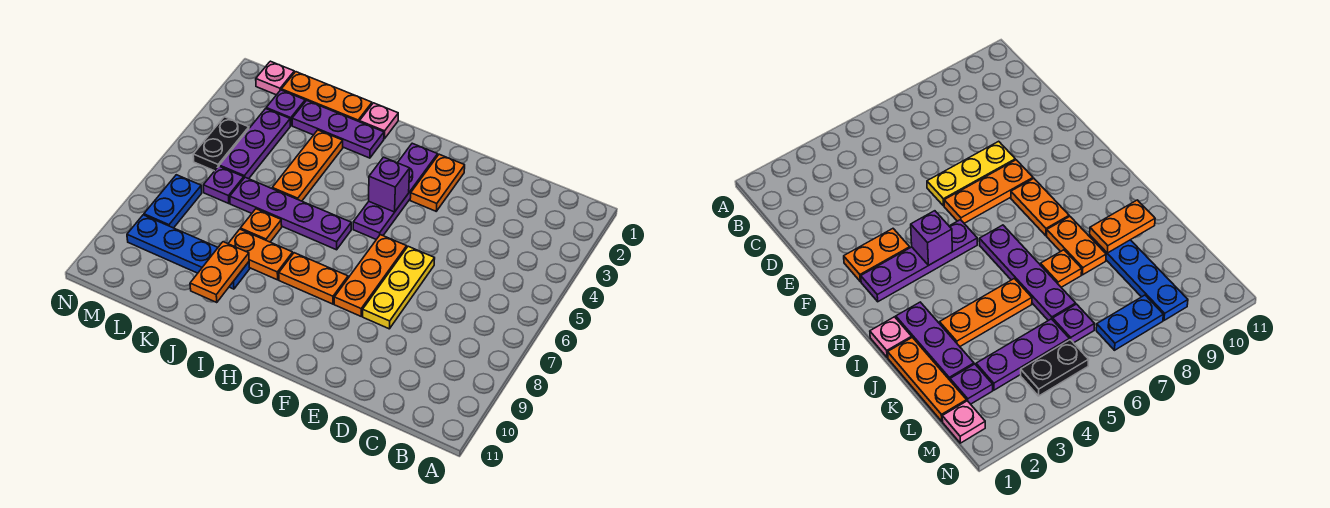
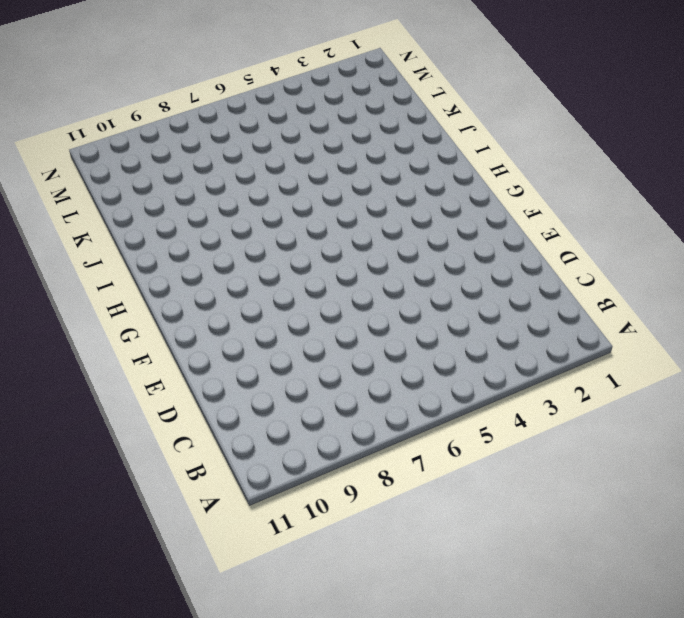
none -> yellow 1x3 plate [363,246,435,329]
none -> orange 1x2 plate [410,154,465,211]
none -> orange 1x3 plate [334,235,407,316]

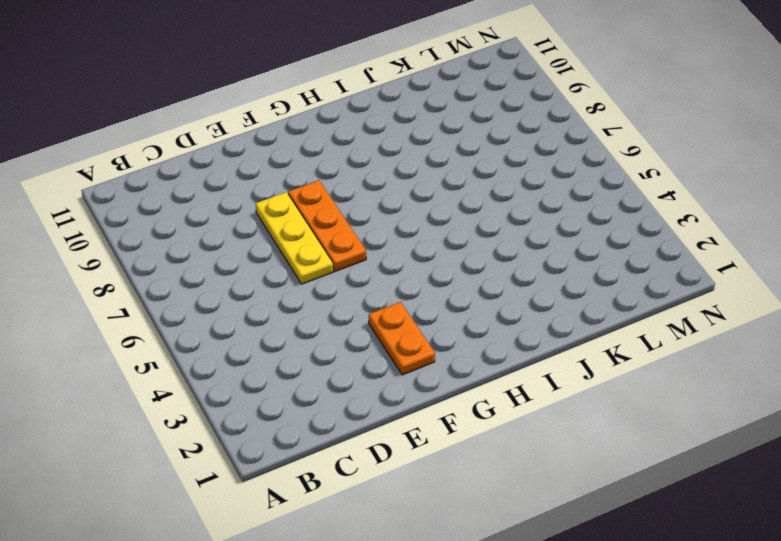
none -> purple 1x4 plate [353,143,438,239]
none -> orange 1x2 plate [279,253,348,304]
none -> purple 1x4 plate [230,177,351,250]

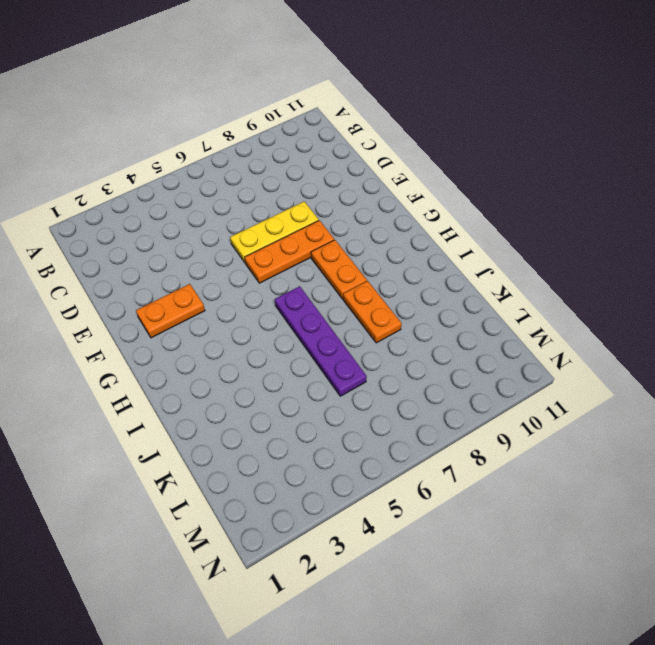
none -> purple 1x4 plate [353,143,438,239]
none -> pink 1x1 plate [359,103,398,139]
none -> purple 1x3 plate [292,100,384,158]

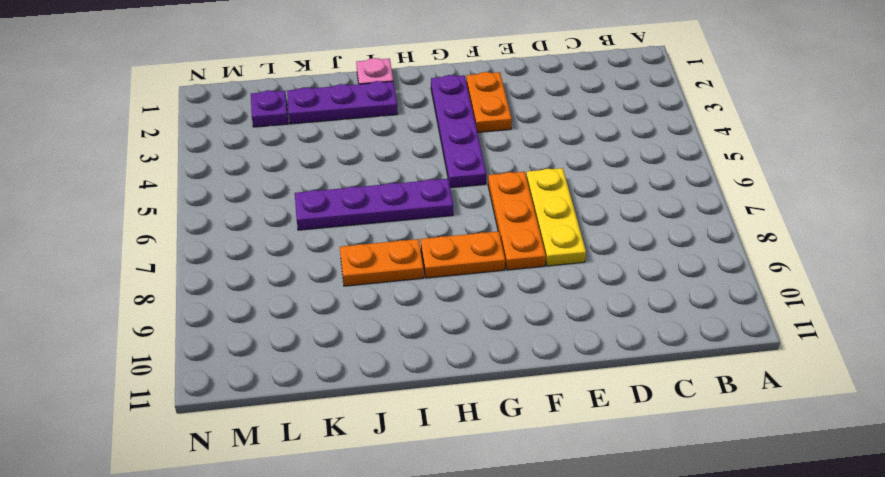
none -> orange 1x3 plate [281,72,372,121]
none -> orange 1x3 plate [272,130,343,201]
none -> orange 1x1 plate [240,209,282,242]

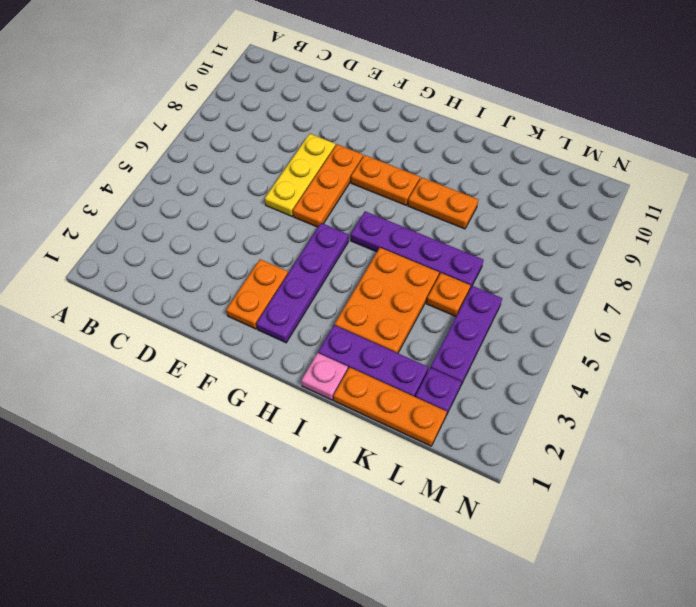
orange 2x3 plate [335,248,439,353] -> orange 1x3 plate [272,130,343,201]
orange 1x1 plate [427,273,471,316] -> orange 1x1 plate moved to [240,209,282,242]
none -> blue 1x4 plate [127,215,250,289]
none -> purple 1x1 plate [203,166,244,204]
none -> pink 1x1 plate [256,61,294,95]

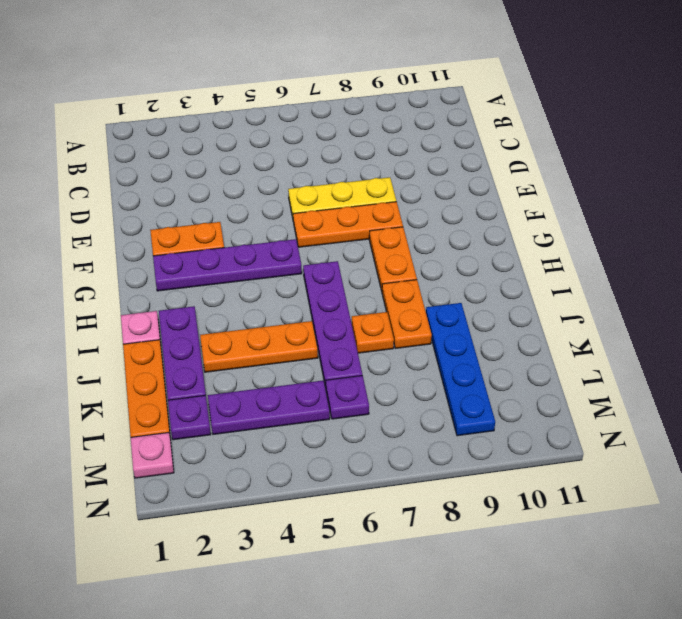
none -> black 1x2 plate [193,117,249,171]
none -> blue 1x2 plate [144,175,202,228]
none -> purple 1x1 brick [369,157,410,212]

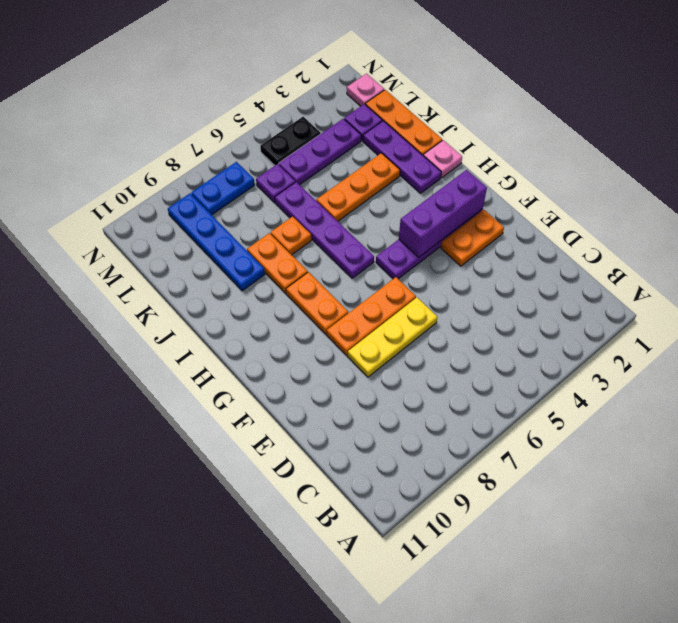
purple 1x3 brick [399,170,487,258] -> purple 1x1 brick [369,157,410,212]
none -> orange 1x2 plate [190,242,249,302]

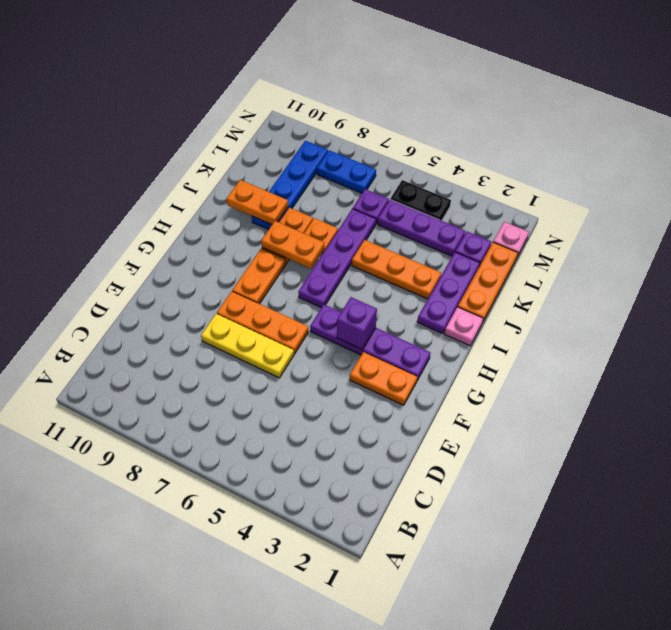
orange 1x2 plate [261,221,324,269] -> none

